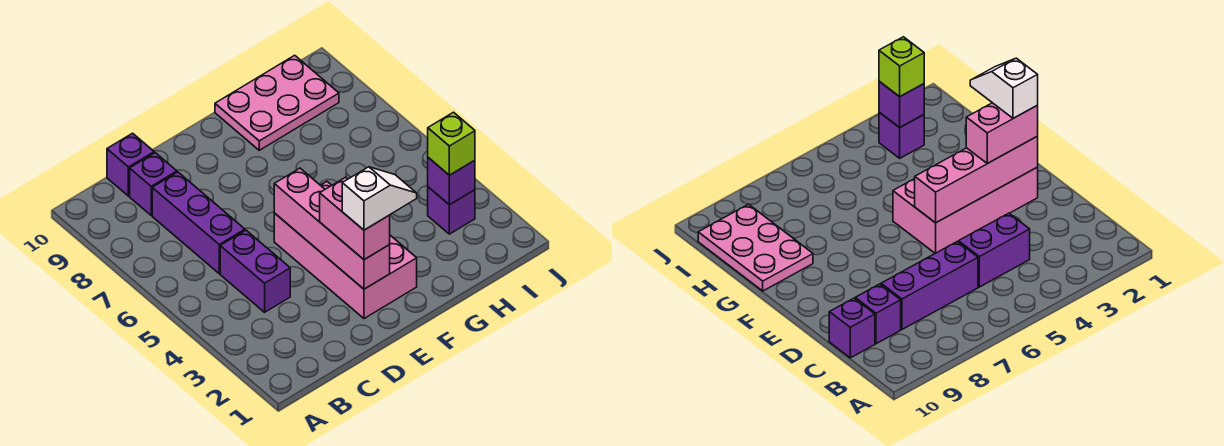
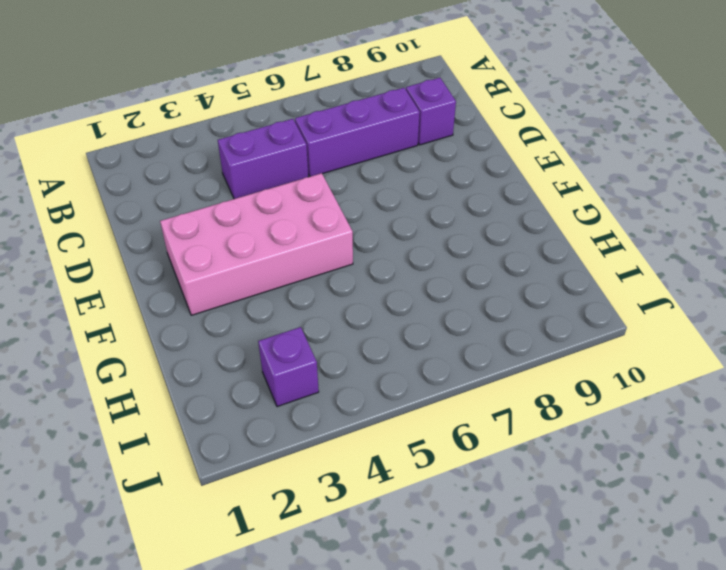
none -> purple 1x1 brick [107,133,154,196]
none -> pink 2x3 plate [215,55,339,150]
none -> pink 1x4 brick [274,168,390,289]

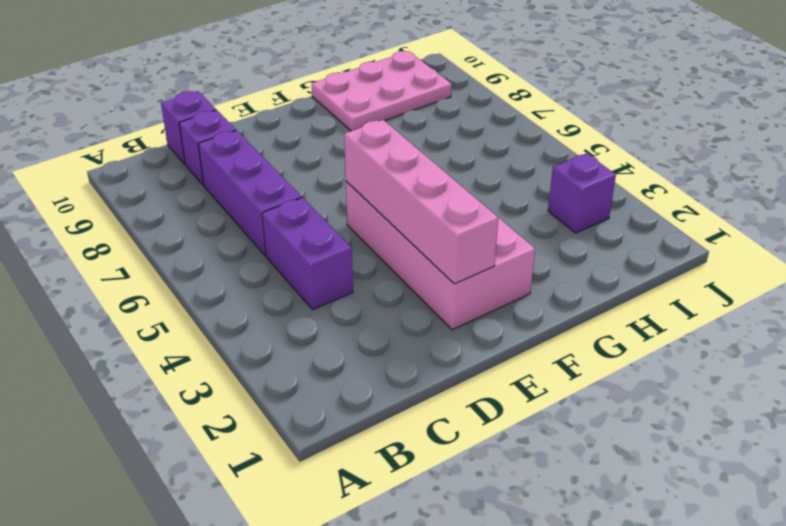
none -> purple 1x1 brick [428,158,475,205]
none -> pink 1x2 brick [320,177,390,260]
none -> lime 1x1 brick [428,112,475,175]

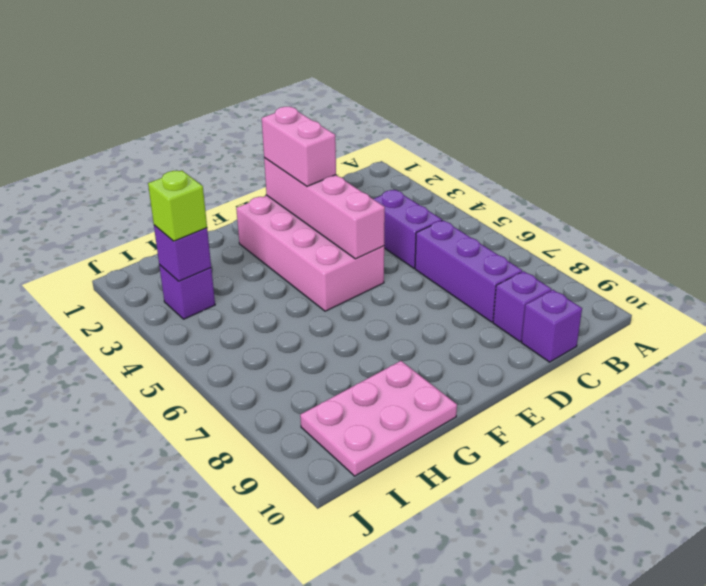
none -> white 1x2 slope [342,167,417,230]

